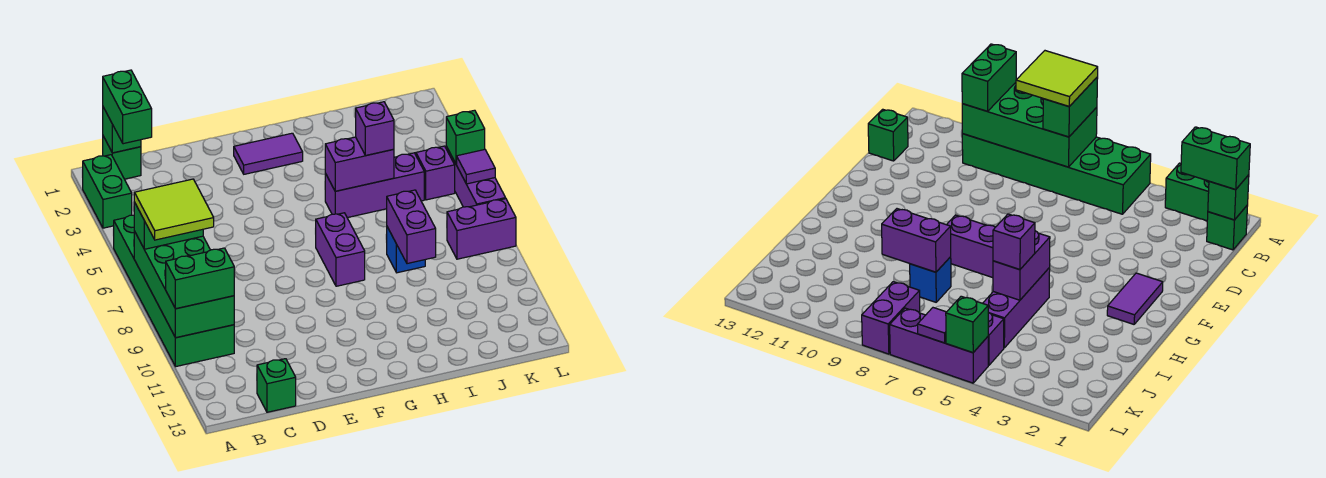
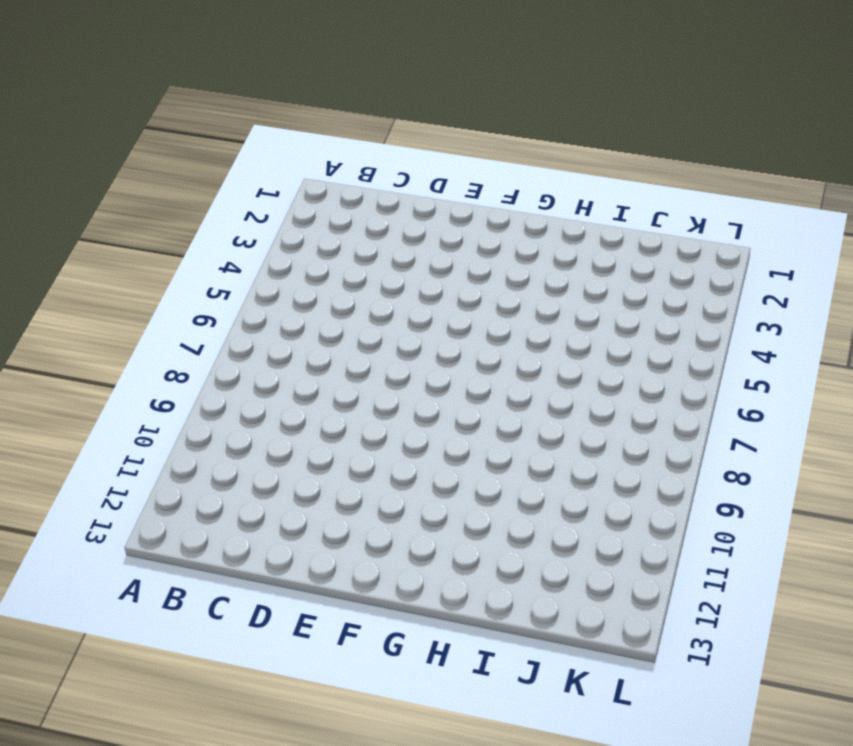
none -> green 1x2 brick [82,155,132,228]
none -> green 2x6 brick [114,215,234,367]
none -> green 1x1 brick [103,136,141,179]

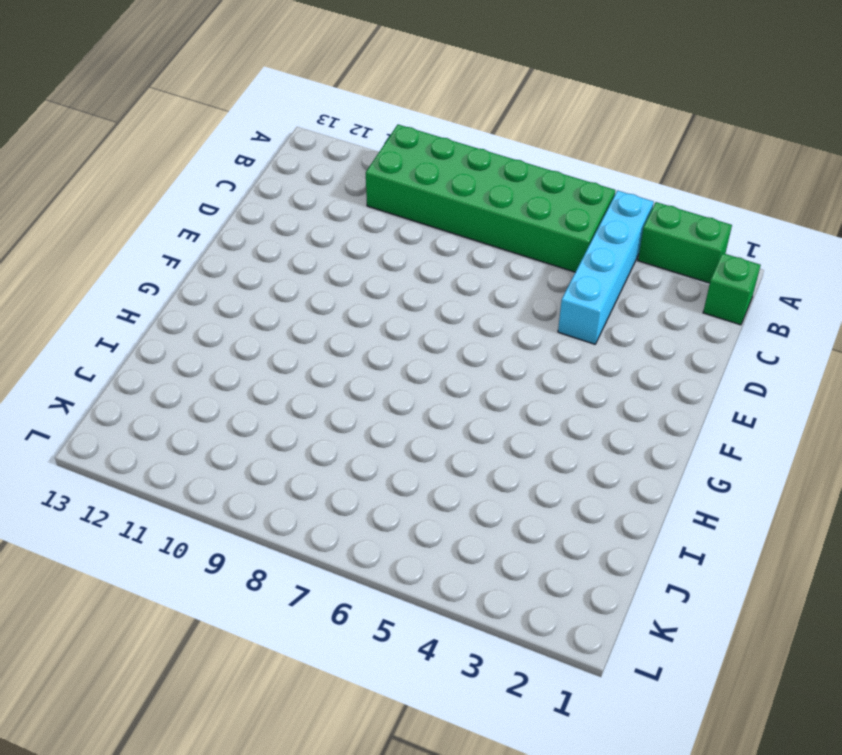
cyan 1x4 brick [558,191,654,344] -> none
none -> green 1x1 brick [257,359,296,412]
none -> purple 1x2 tile [234,133,303,174]
none -> purple 1x2 brick [315,213,365,286]

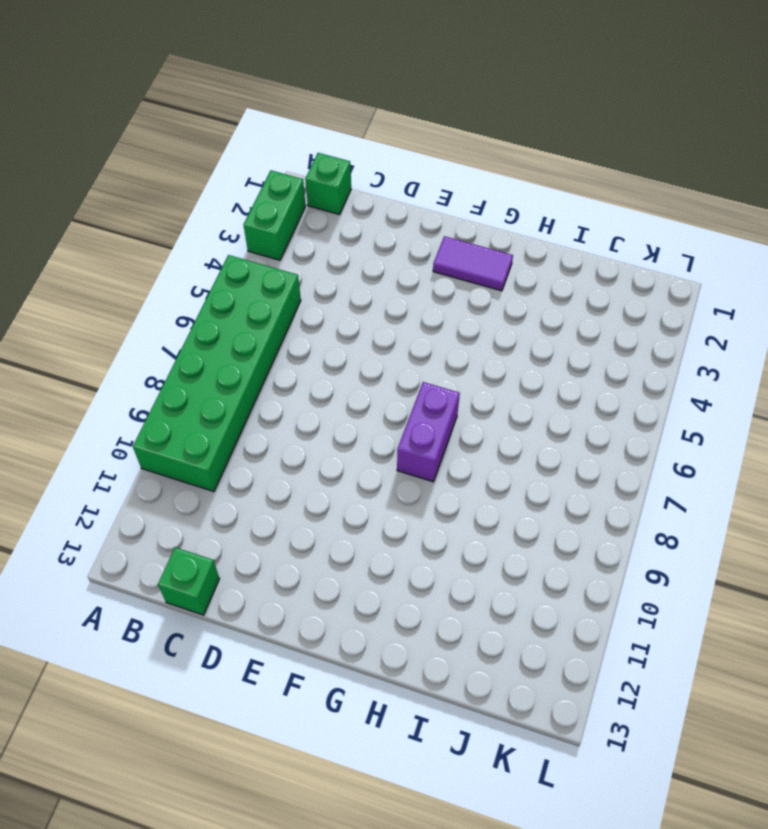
none -> purple 1x3 brick [325,153,424,218]
none -> blue 1x1 brick [387,227,425,273]
none -> purple 1x1 brick [416,146,455,200]

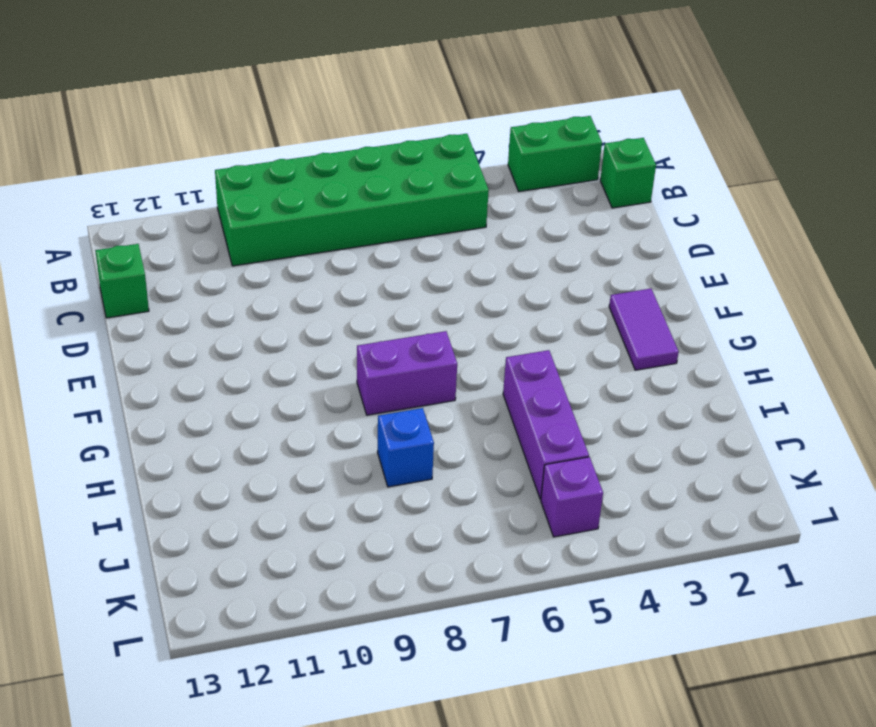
none -> purple 1x2 brick [447,199,516,259]
none -> purple 1x3 brick [446,147,506,207]
none -> green 2x4 brick [134,231,234,338]

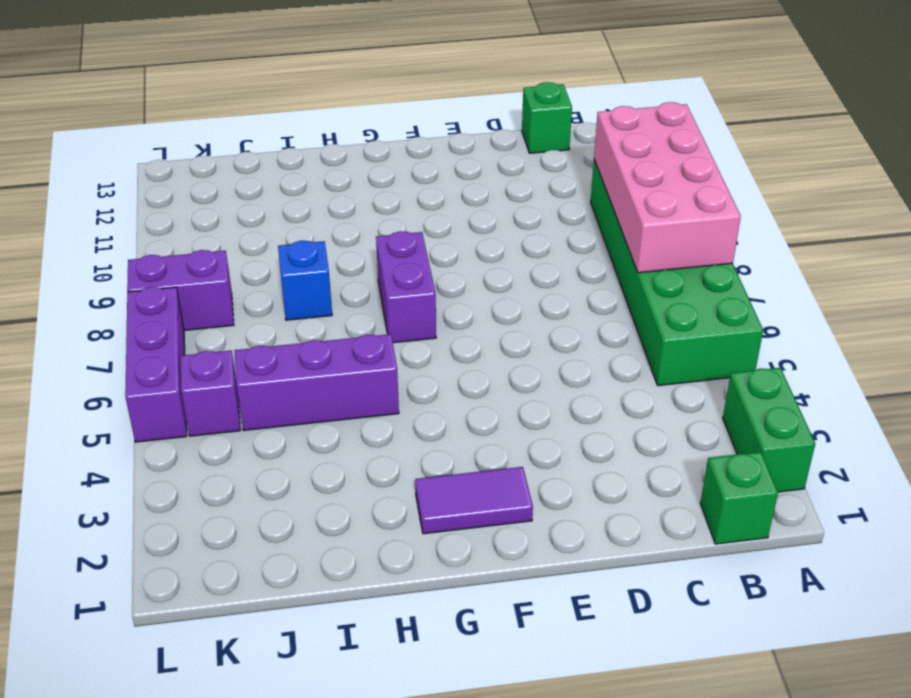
pink 2x4 brick [594,102,741,273] -> green 2x4 brick [134,231,234,338]
none -> green 1x1 brick [103,107,141,153]
none -> purple 1x2 brick [325,137,394,191]
none -> purple 1x2 brick [387,190,436,264]

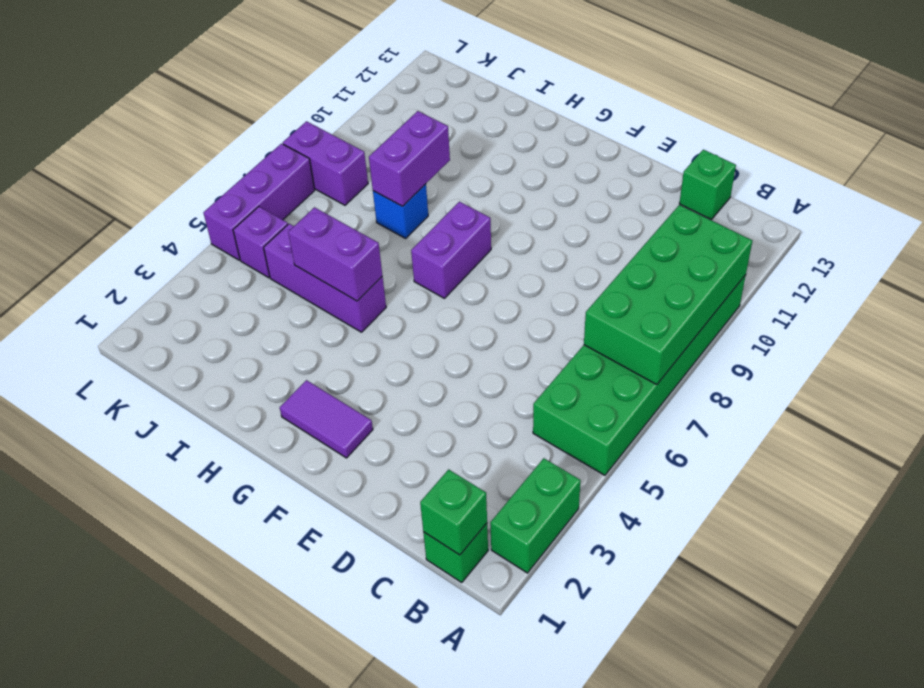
none -> green 1x1 brick [446,110,485,164]
none -> purple 1x1 tile [457,150,495,184]
none -> green 1x2 brick [134,202,203,249]

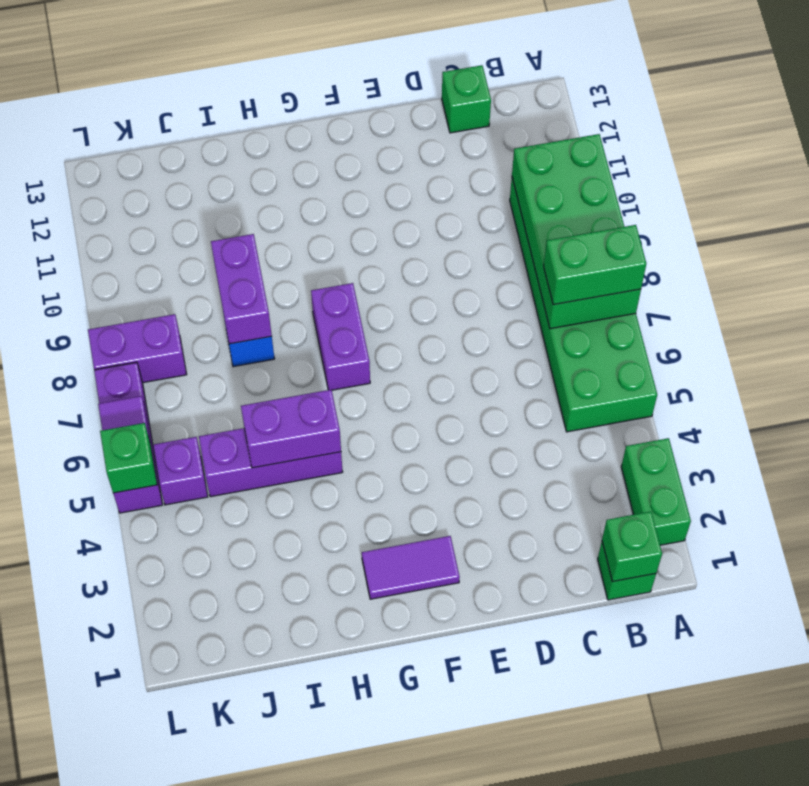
none -> green 1x2 brick [166,248,234,309]
none -> green 1x2 brick [103,70,152,144]
none -> purple 1x1 brick [356,102,394,156]

